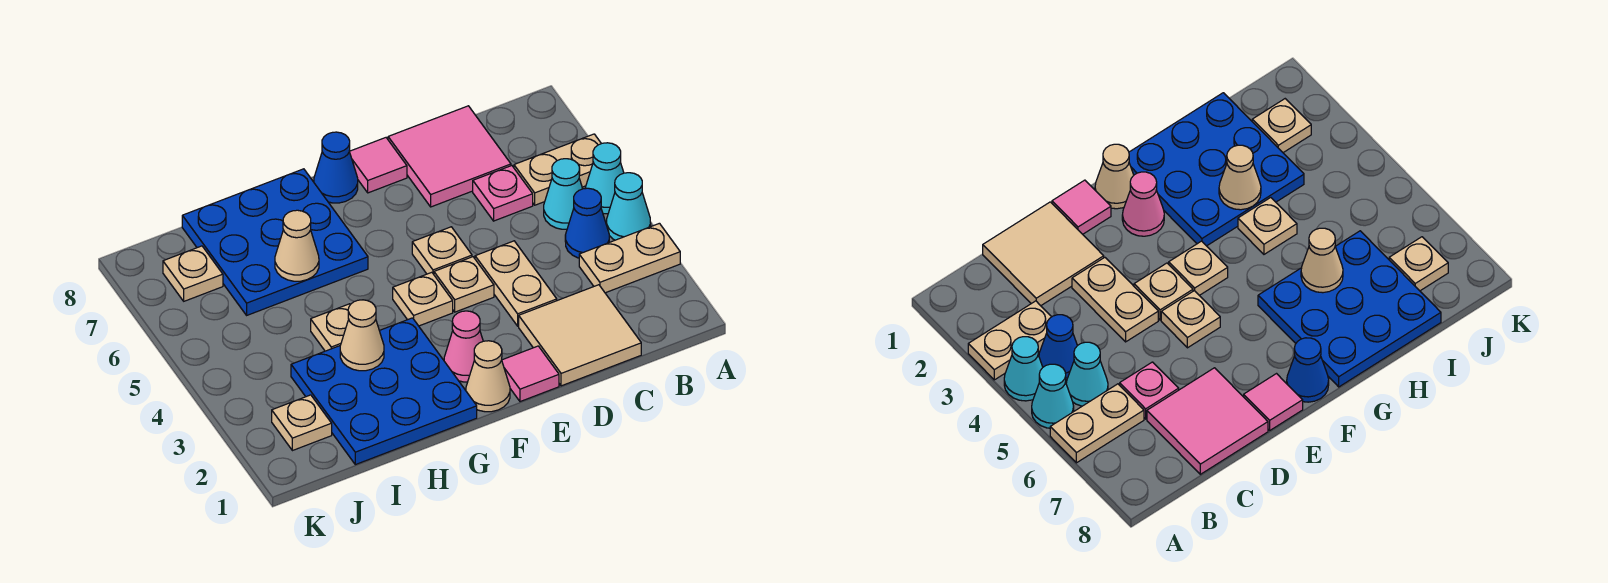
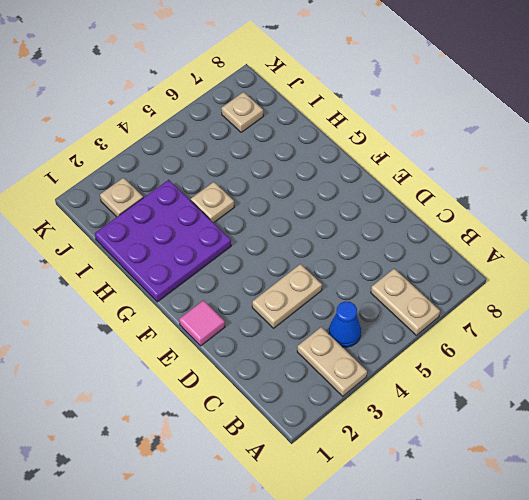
purple 3x3 plate [95,180,231,302] -> blue 3x3 plate [291,318,477,465]
none -> cyan 1x1 cone [607,173,651,240]
none -> cyan 1x1 cone [585,143,624,214]
none -> cyan 1x1 cone [544,159,583,229]

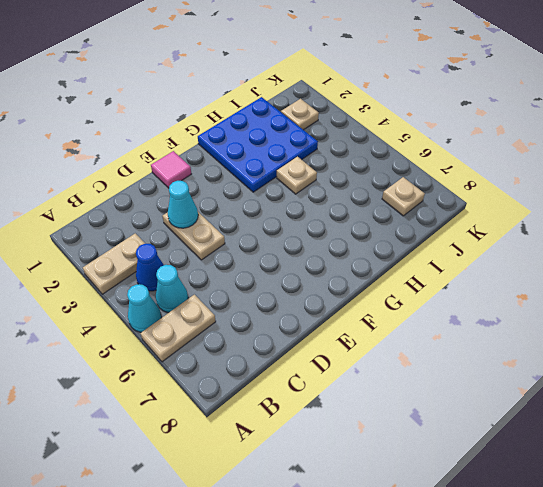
cyan 1x1 cone [168,181,198,228] -> cyan 1x1 cone moved to [607,173,651,240]
none -> tan 2x2 tile [519,285,641,386]
none -> pink 1x1 plate [473,166,533,221]
none -> pink 2x2 tile [388,106,511,207]

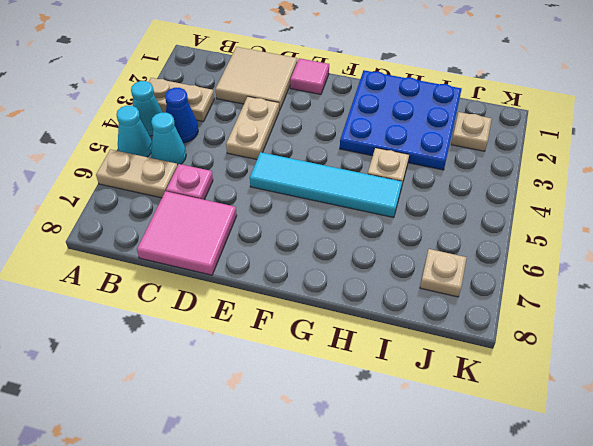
cyan 1x4 tile [250,152,402,218] -> tan 1x1 plate [412,227,472,274]
none -> tan 1x1 plate [434,257,494,312]
none -> pink 1x1 tile [349,138,407,193]
none -> tan 1x1 cone [466,341,510,412]

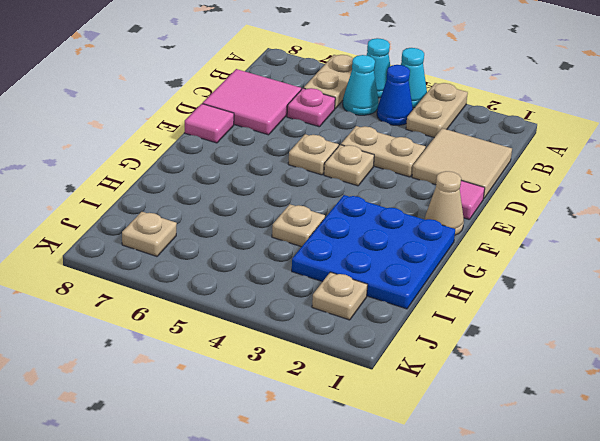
none -> pink 1x1 cone [444,311,483,382]
none -> tan 1x1 plate [393,272,453,326]
none -> blue 1x1 cone [314,132,358,203]

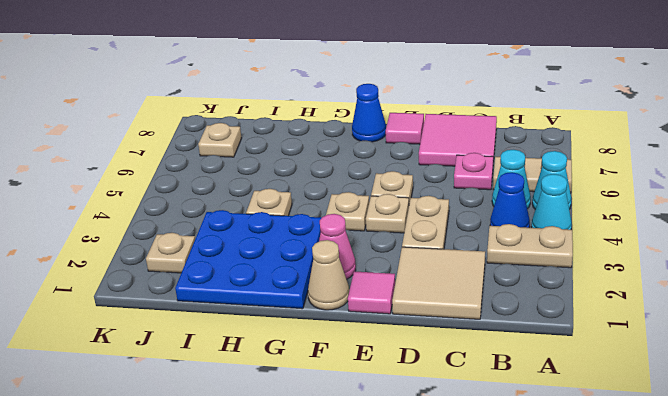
none -> blue 3x3 plate [182,169,368,315]
none -> tan 1x1 cone [340,300,384,371]
none -> tan 1x1 cone [275,210,319,281]

